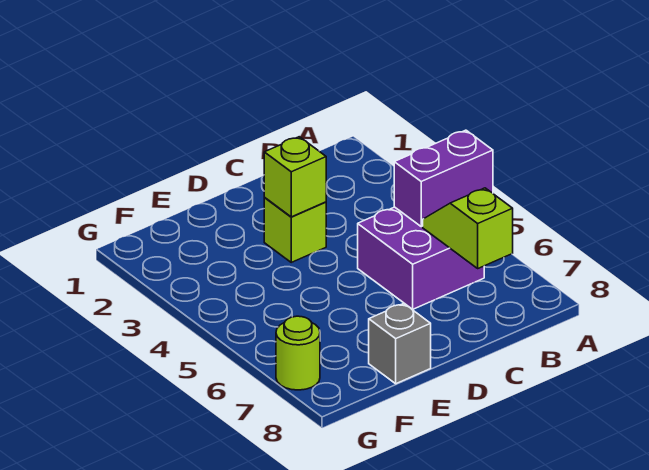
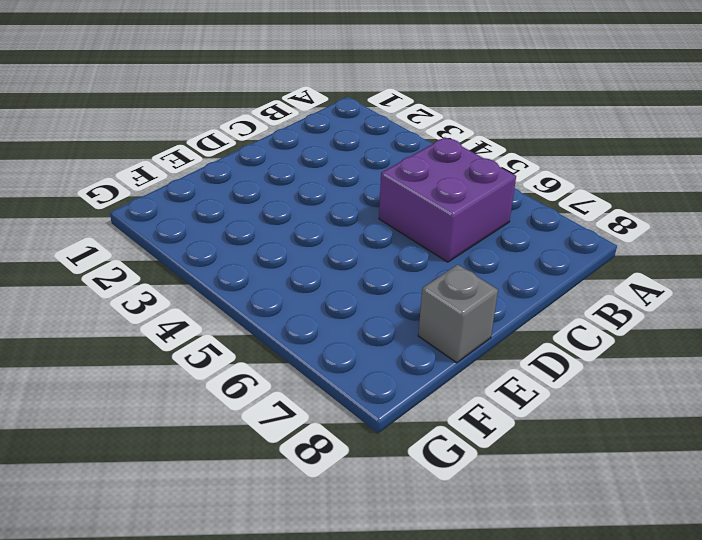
none -> lime 1x1 brick [264,197,326,262]
none -> lime 1x1 round brick [276,316,320,390]

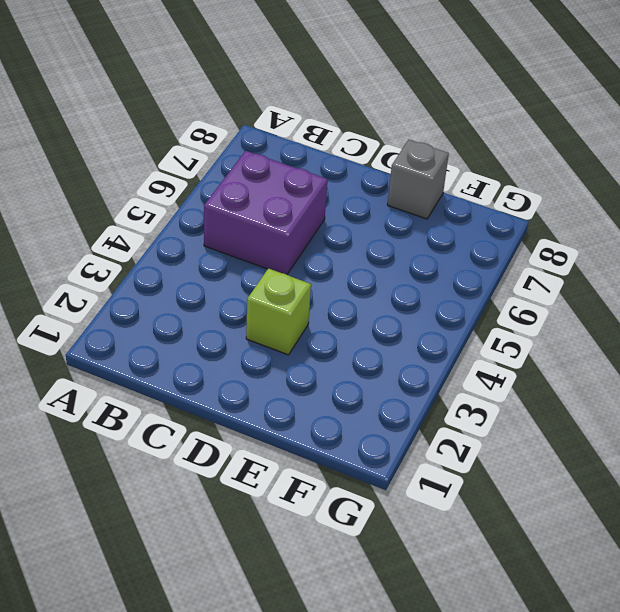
none -> lime 1x1 round brick [276,316,320,390]
none -> purple 1x2 brick [394,130,493,227]

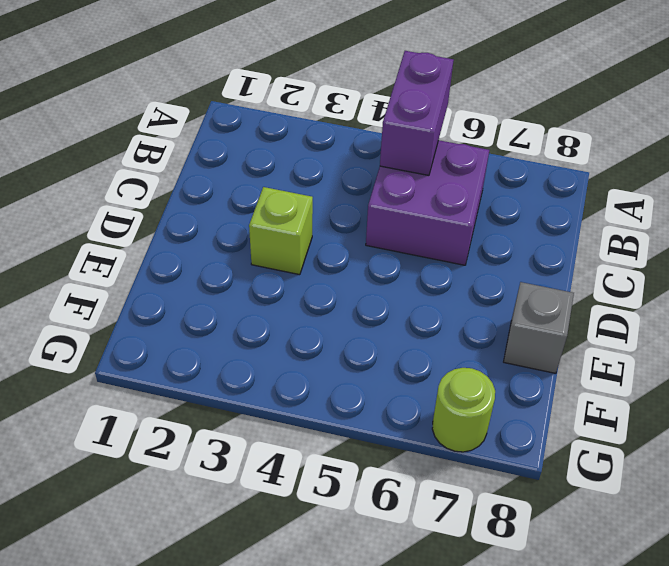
none -> lime 1x2 slope [423,188,513,268]
none -> lime 1x1 brick [264,137,326,217]

